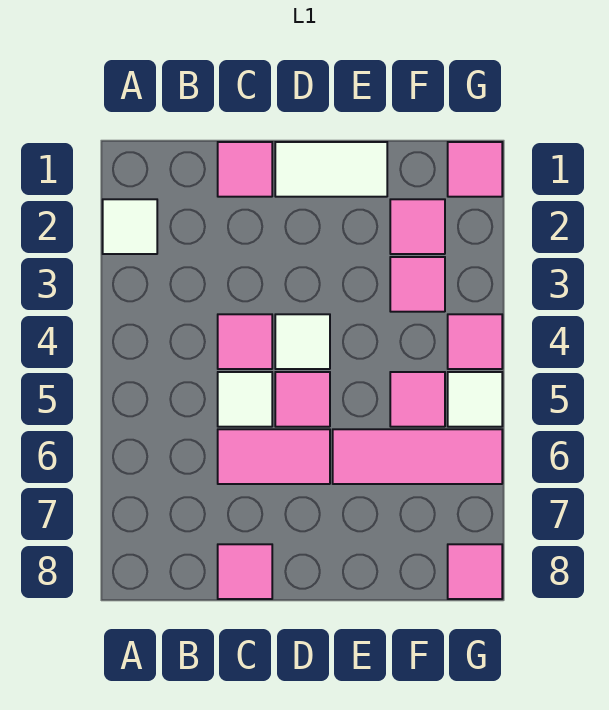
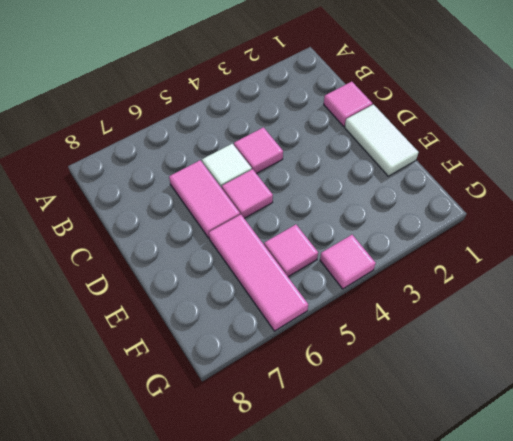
none -> white 1x1 tile [103,199,157,254]
none -> pink 1x1 tile [218,544,272,599]
none -> white 1x1 tile [275,314,330,369]

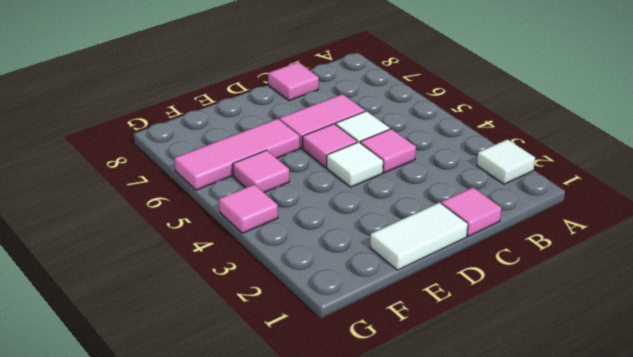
none -> pink 1x1 tile [390,199,445,254]
none -> pink 1x1 tile [390,257,445,312]
none -> pink 1x1 tile [448,142,502,197]

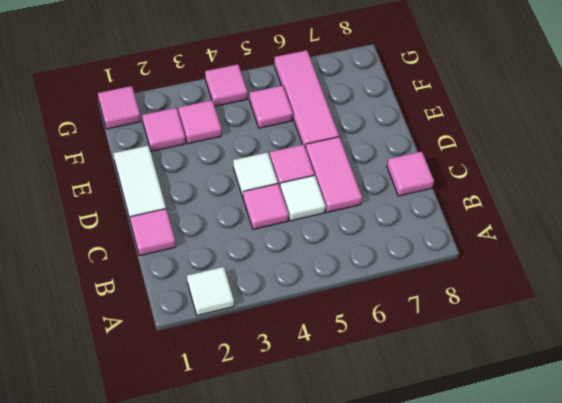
none -> white 1x1 tile [448,372,502,427]
none -> pink 1x1 tile [448,544,502,599]

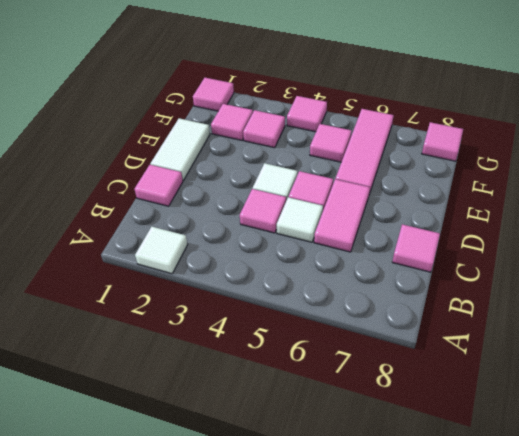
none -> white 1x1 tile [448,372,502,427]

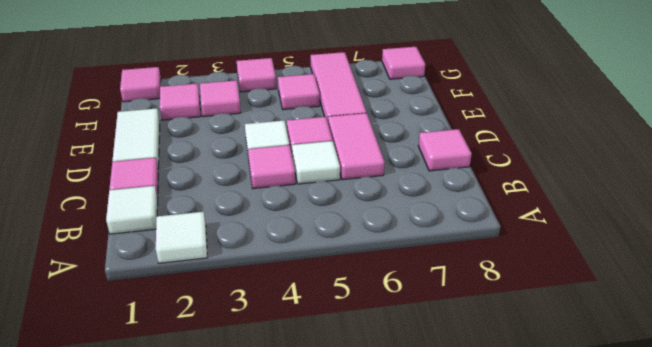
white 1x1 tile [106,186,158,234] -> white 1x1 tile moved to [448,372,502,427]

